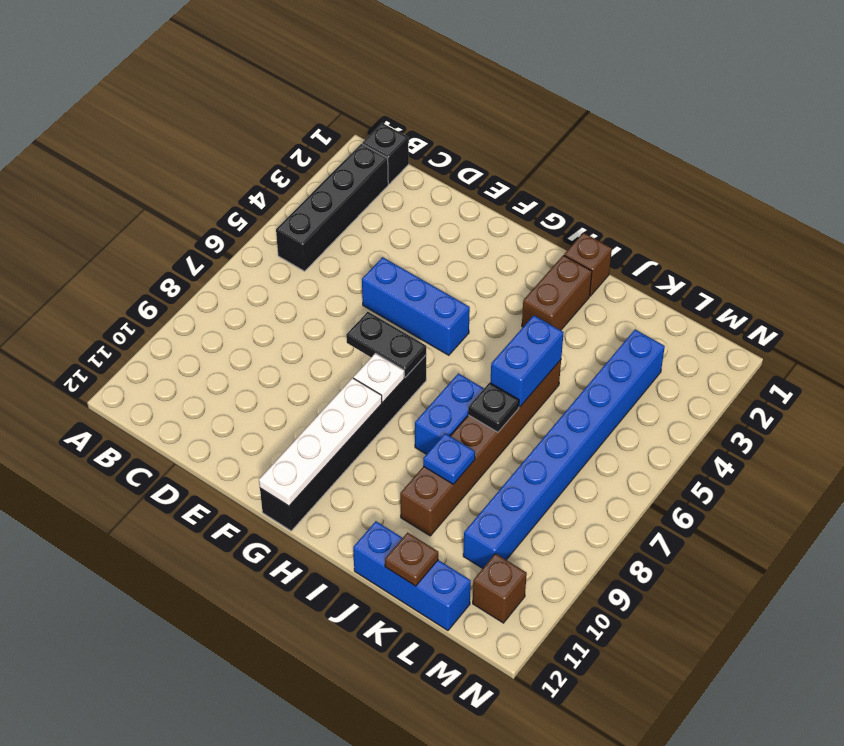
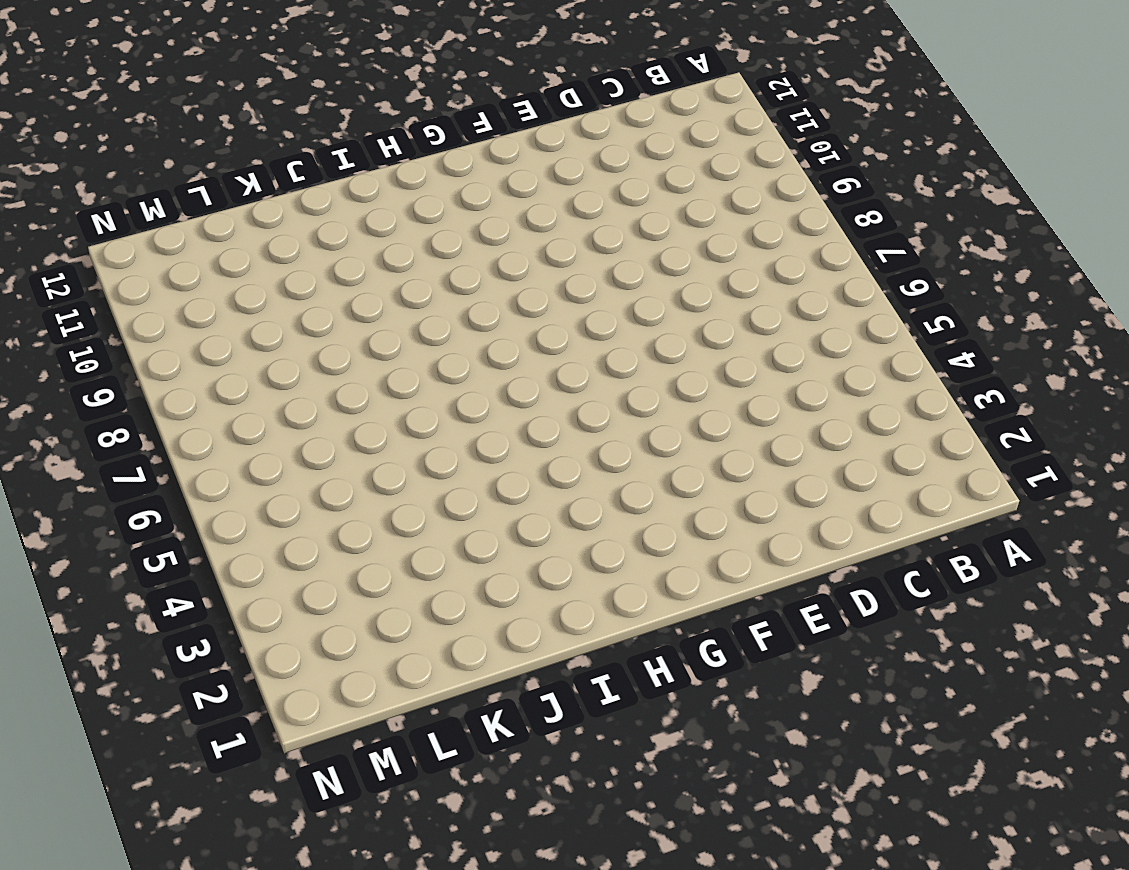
none -> black 1x1 brick [362,123,409,184]
none -> black 1x4 brick [276,144,388,271]
none -> blue 1x3 brick [362,257,470,355]

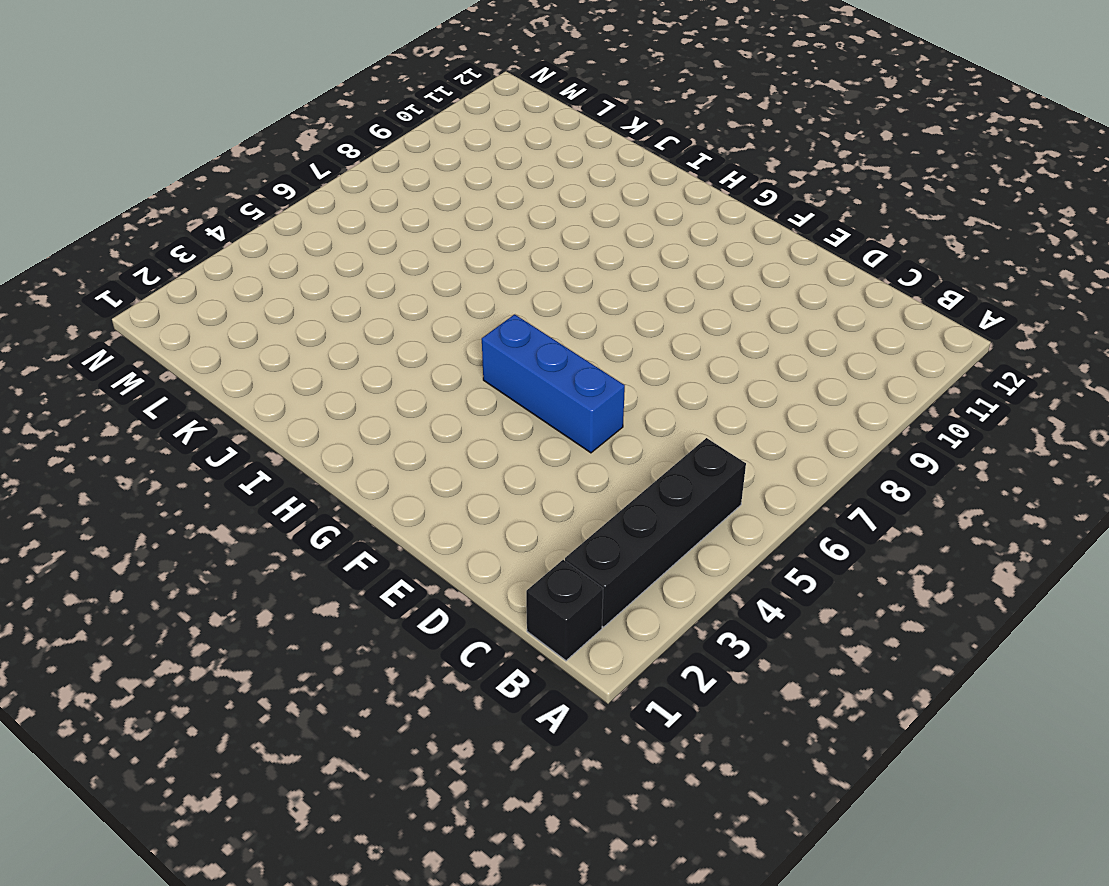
none -> black 1x6 brick [260,355,426,531]
none -> brown 1x1 brick [564,233,612,296]
none -> brown 1x2 brick [522,255,592,330]

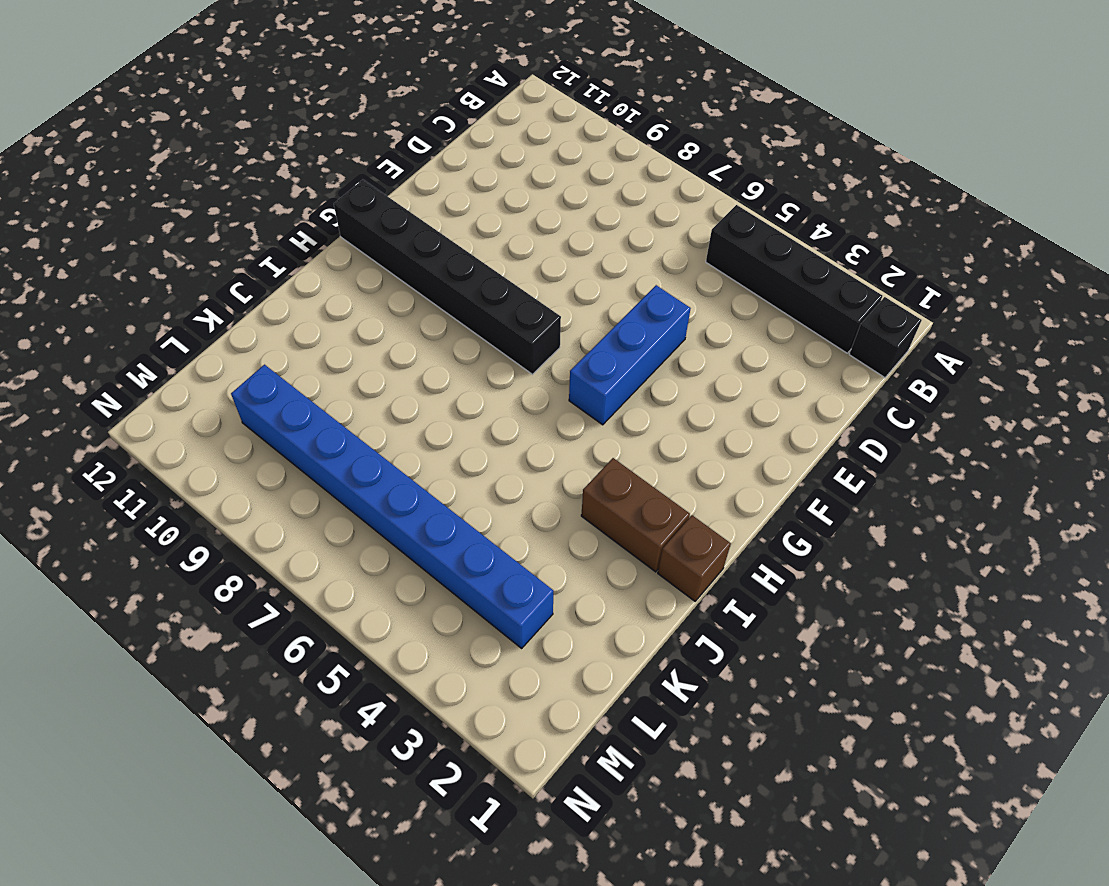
none -> blue 1x2 brick [415,373,484,454]
none -> brown 1x6 brick [400,360,561,536]
none -> blue 1x3 brick [353,521,471,630]

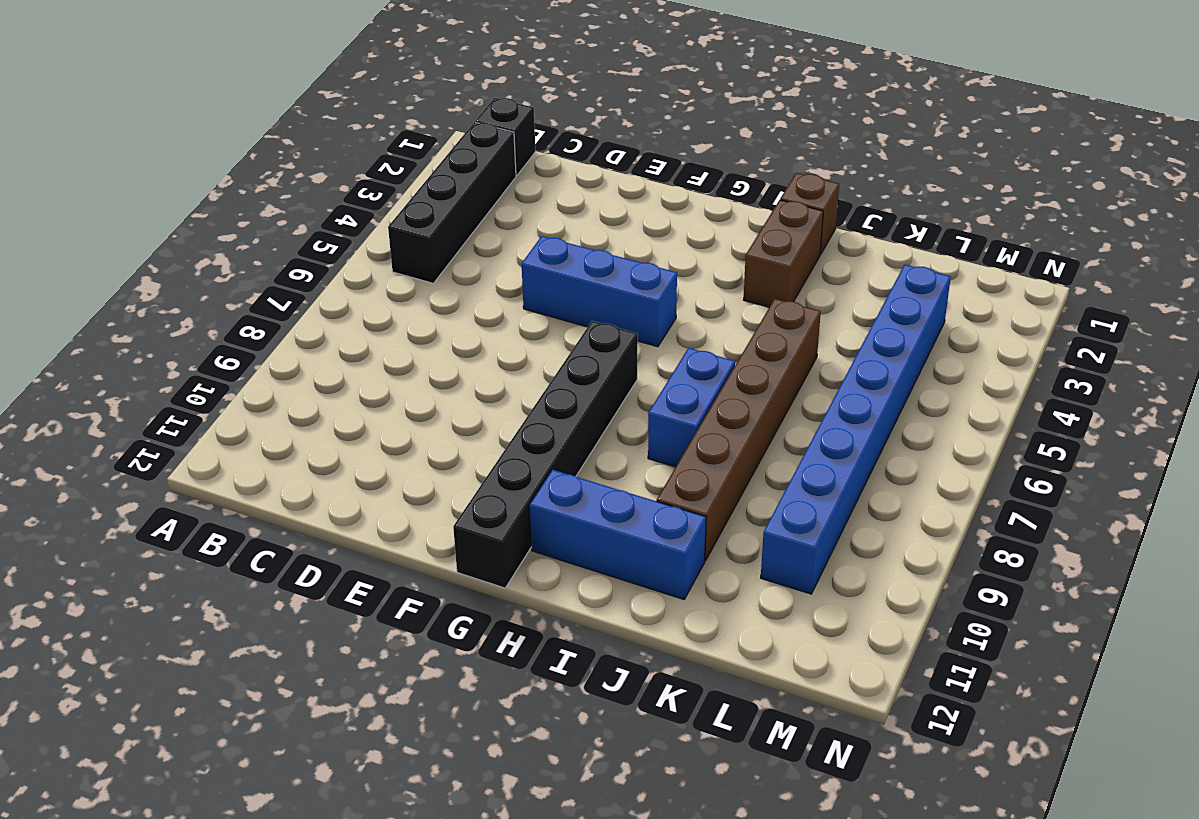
blue 1x3 brick [530,470,706,599] -> blue 1x3 brick moved to [353,521,471,630]
none -> brown 1x1 brick [473,554,527,623]
none -> black 1x2 plate [346,312,426,377]
none -> white 1x1 plate [354,353,404,402]

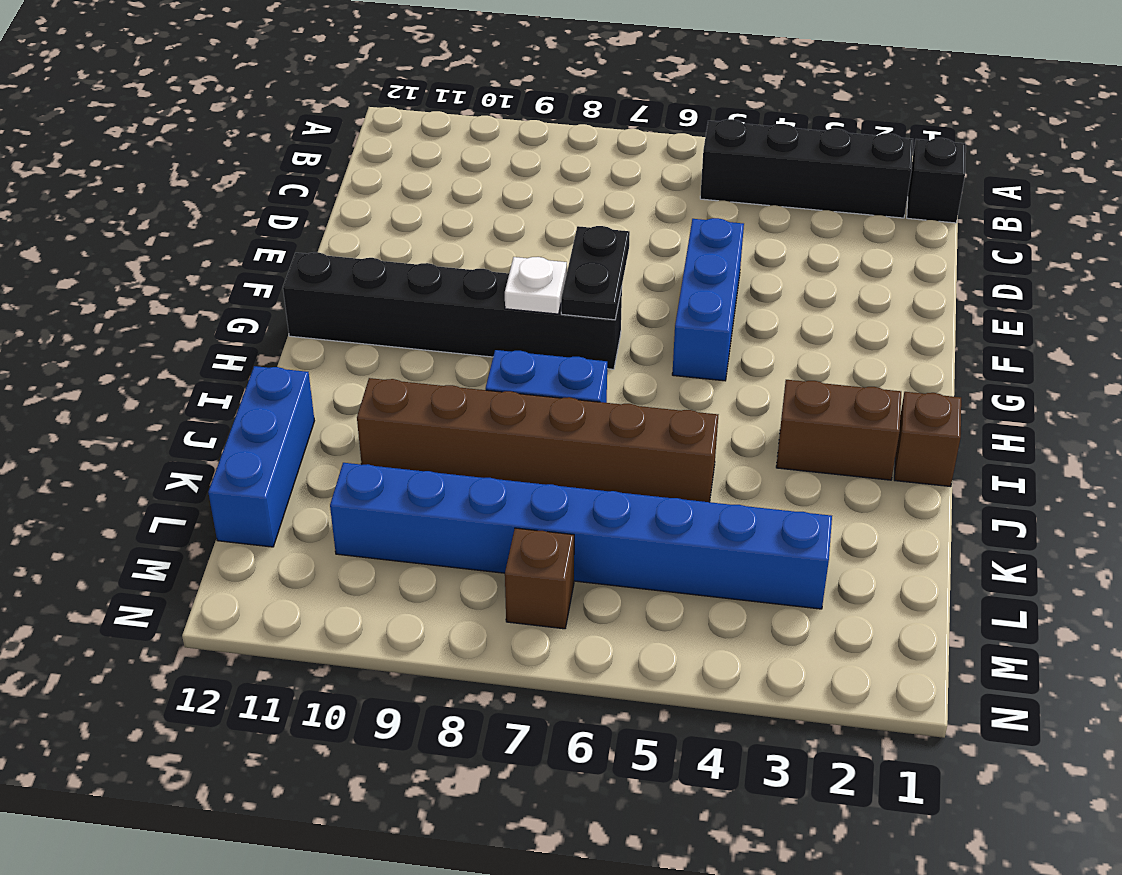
brown 1x1 brick [505,528,574,629] -> brown 1x1 brick moved to [473,554,527,623]
none -> white 1x4 plate [259,378,382,506]
none -> blue 1x2 brick [490,315,564,407]
none -> black 1x1 plate [468,383,519,432]

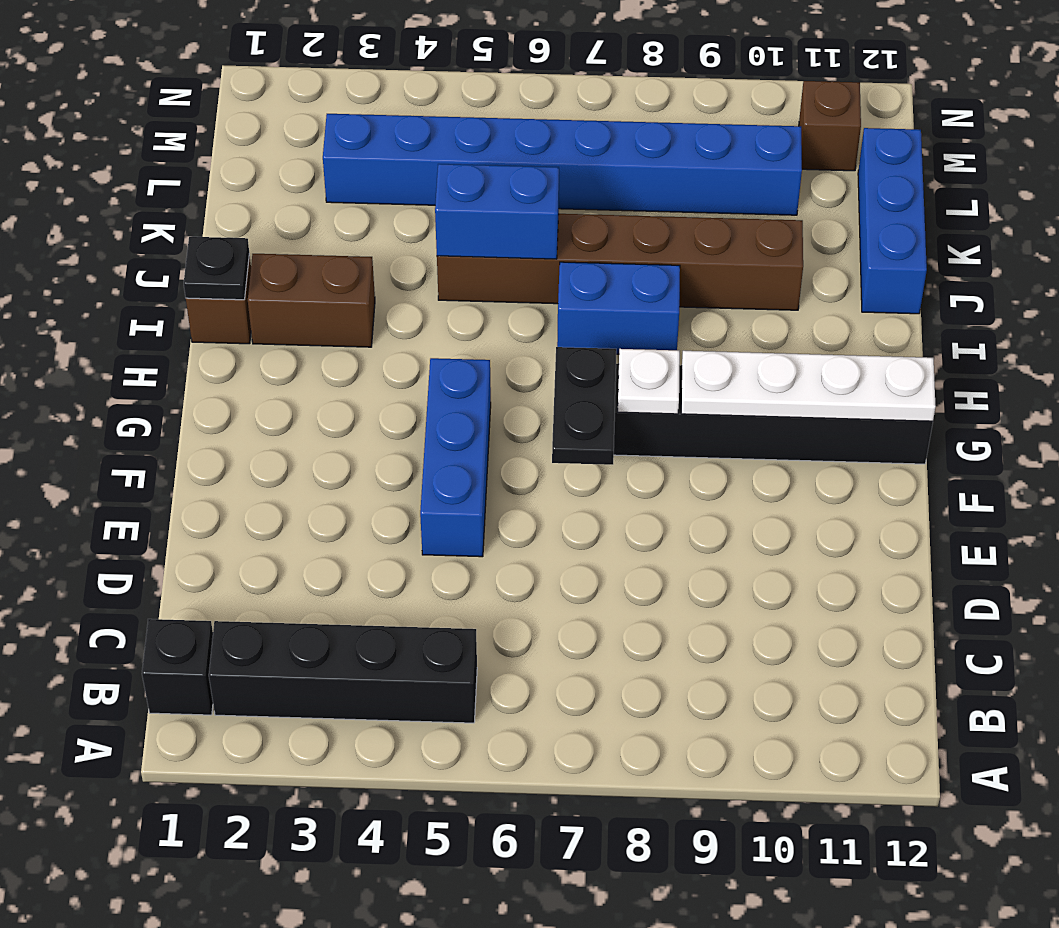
black 1x1 plate [184,237,249,300] -> black 1x1 plate moved to [468,383,519,432]
none -> blue 1x1 plate [423,433,475,484]
none -> brown 1x1 plate [385,533,438,586]

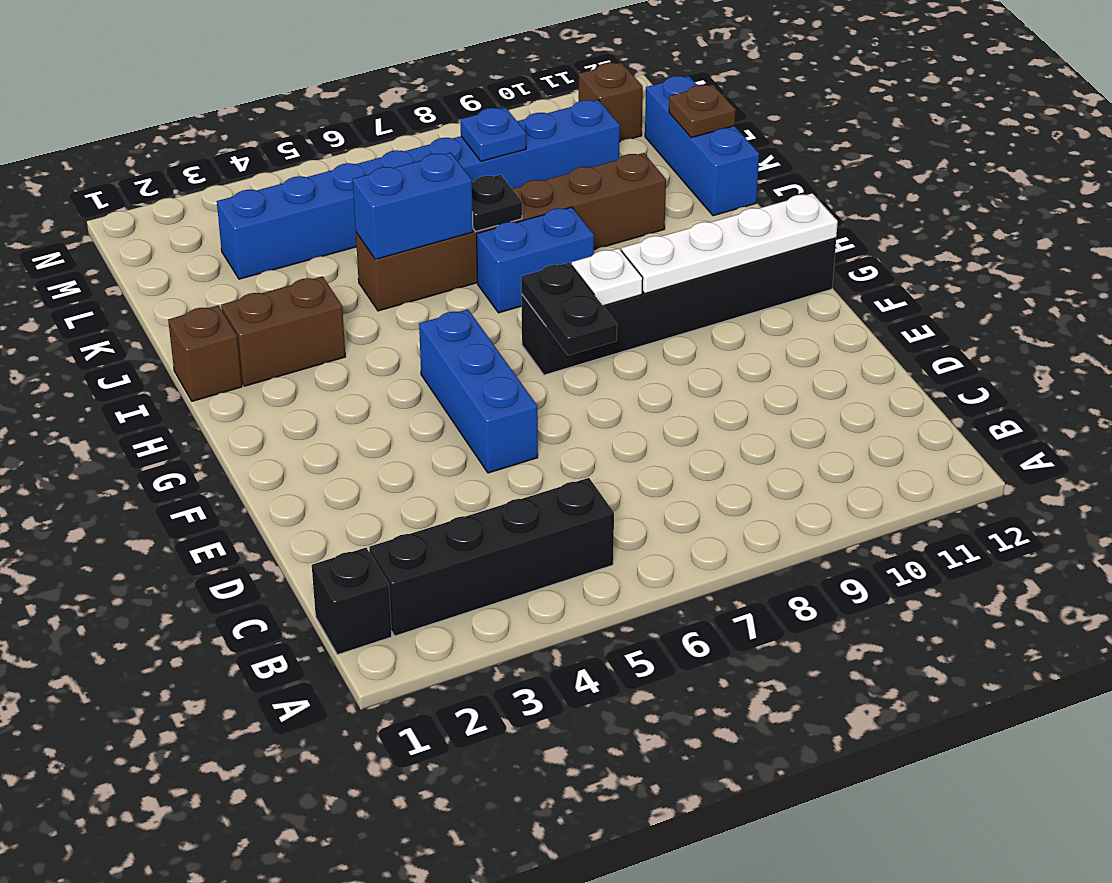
blue 1x1 plate [460,107,526,161] -> blue 1x1 plate moved to [423,433,475,484]

